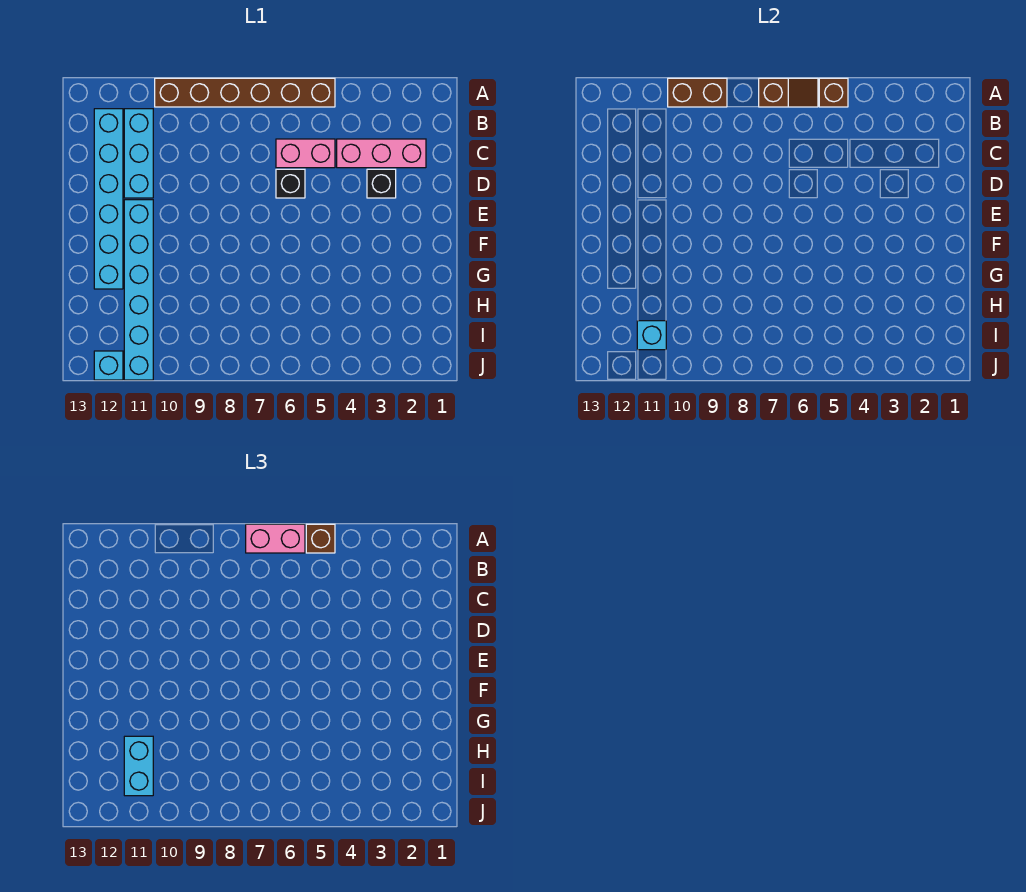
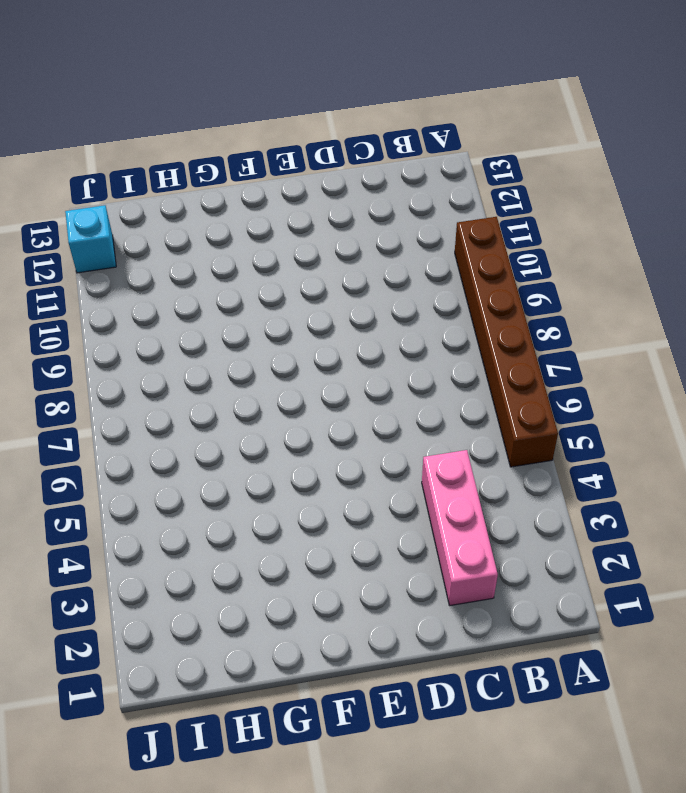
none -> cyan 1x3 brick [124,109,153,198]
none -> cyan 1x6 brick [94,109,123,289]
none -> pink 1x2 brick [276,139,335,168]

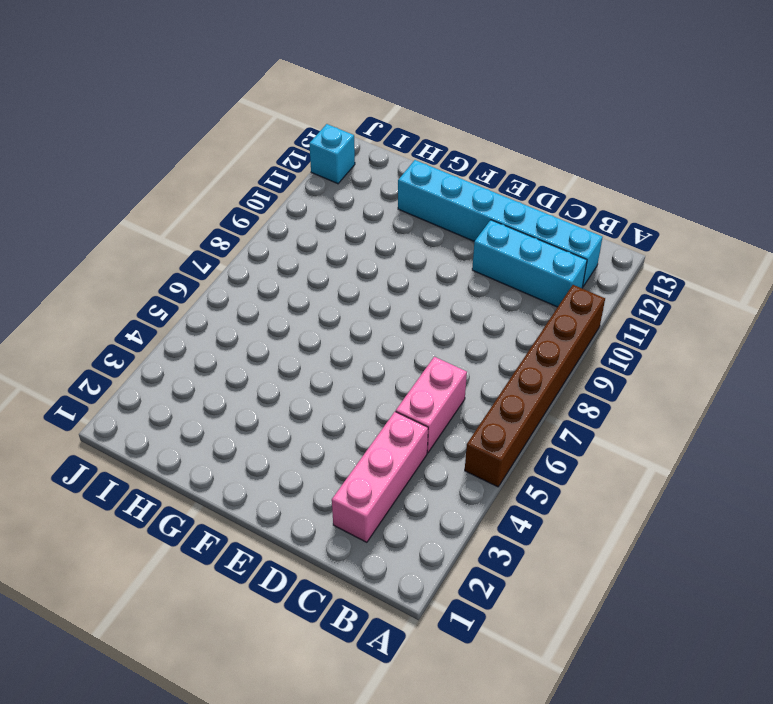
none -> black 1x1 brick [367,169,396,198]
none -> black 1x1 brick [276,169,305,198]
none -> cyan 1x6 brick [124,200,153,380]

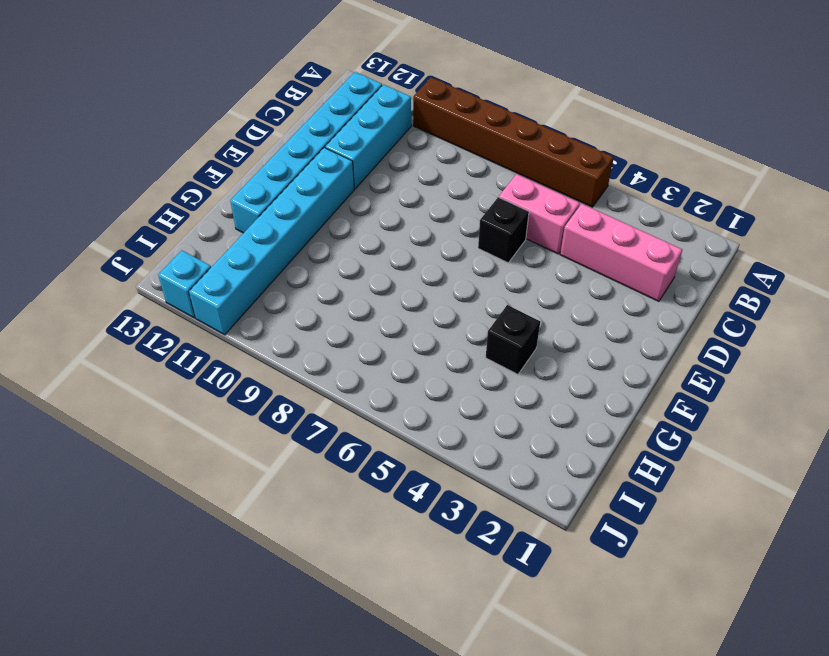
black 1x1 brick [486,305,540,374] -> black 1x1 brick moved to [367,169,396,198]
none -> brown 1x1 brick [819,78,848,107]
none -> brown 1x2 slope [759,78,818,107]
none -> brown 1x2 brick [668,78,727,107]

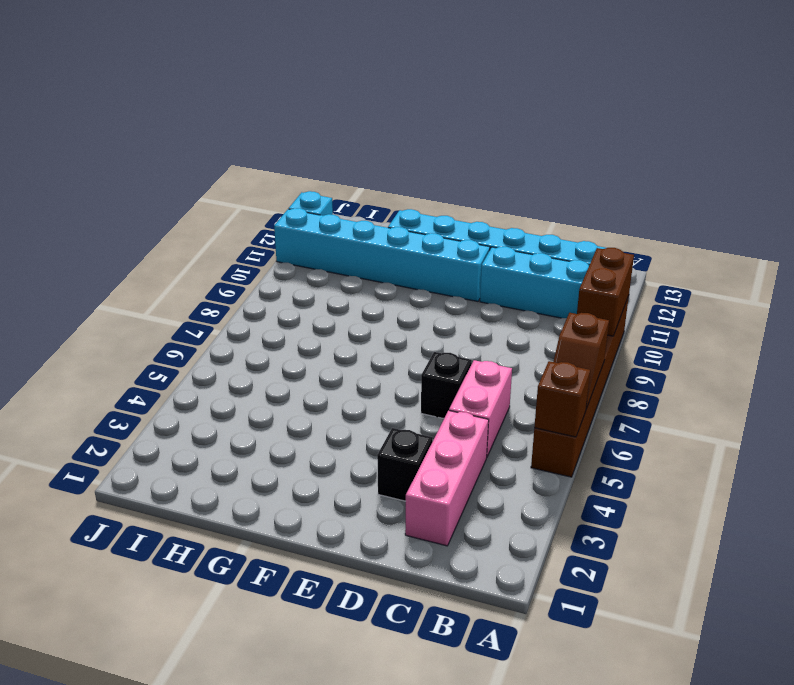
none -> cyan 1x1 brick [637,321,666,350]
none -> brown 1x1 brick [306,524,335,553]
none -> pink 1x2 brick [246,524,305,553]

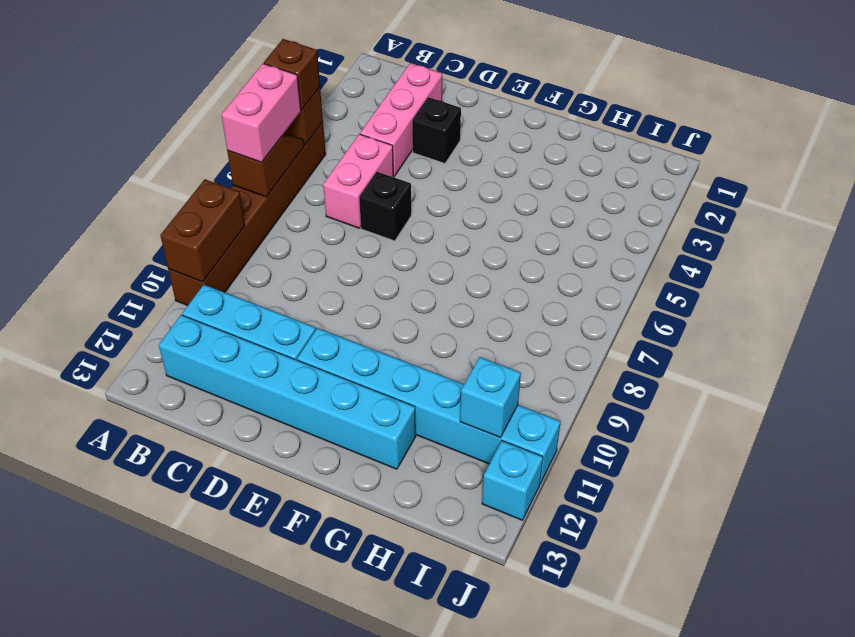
none -> cyan 1x2 brick [124,736,153,796]

